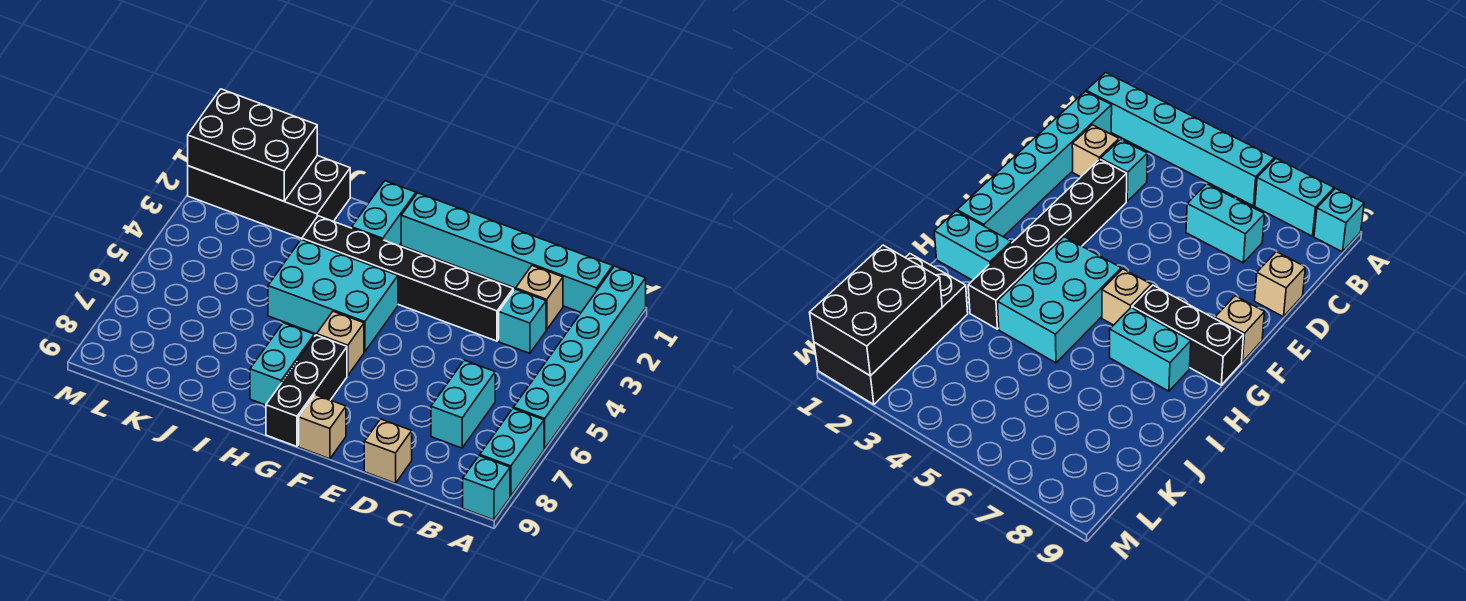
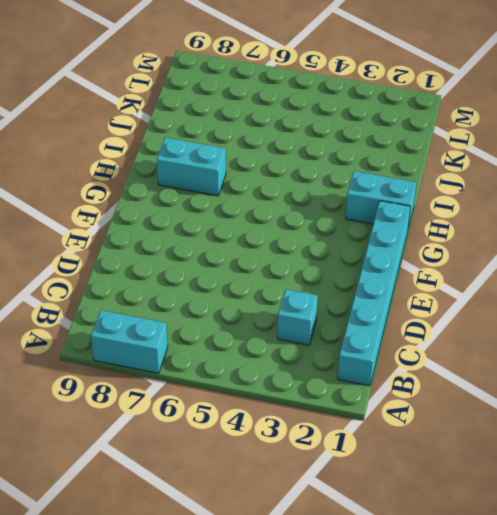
none -> cyan 1x6 brick [514,266,646,449]
none -> cyan 1x1 brick [463,456,510,520]
none -> tan 1x1 brick [516,266,563,330]

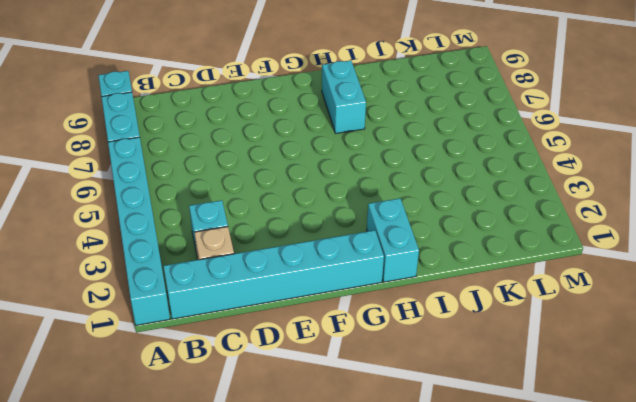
none -> cyan 1x2 brick [431,360,495,448]
none -> black 1x6 brick [302,216,513,341]
none -> tan 1x1 brick [364,419,412,483]

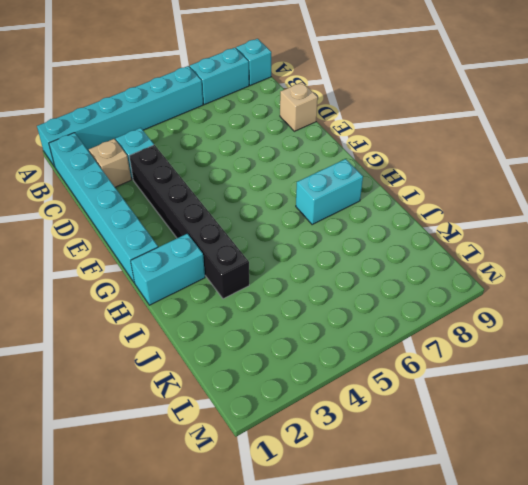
none -> cyan 1x2 brick [431,360,495,448]
none -> tan 1x1 brick [299,395,346,459]
none -> cyan 2x3 brick [268,240,398,352]

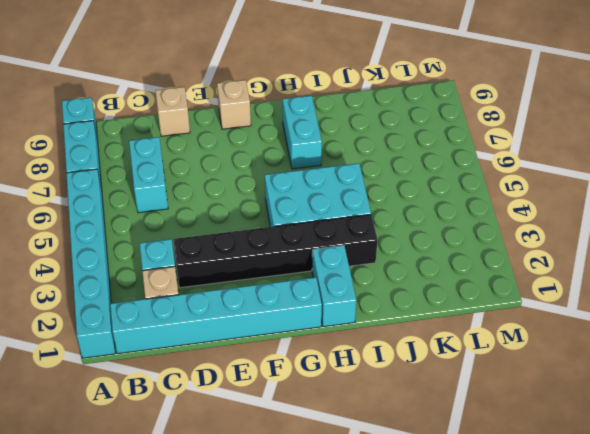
none -> tan 1x1 brick [317,311,364,376]
none -> black 1x3 brick [266,335,347,447]
none -> black 2x4 brick [188,156,350,238]

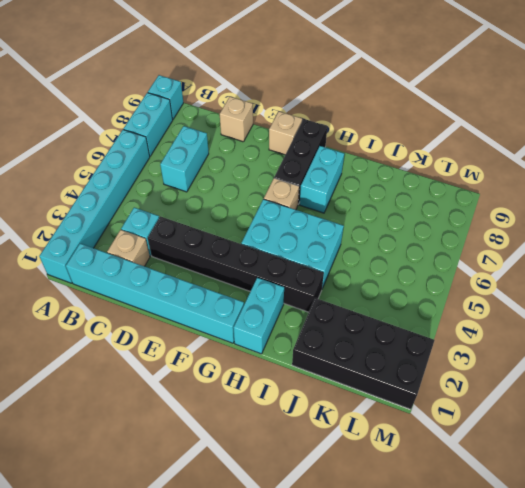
none -> black 2x3 brick [188,89,317,201]

